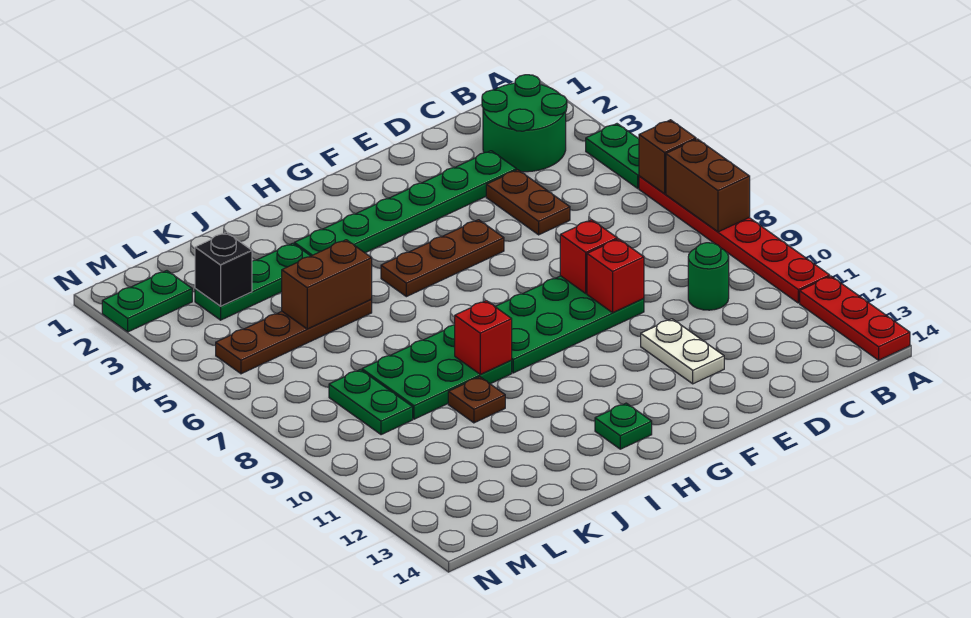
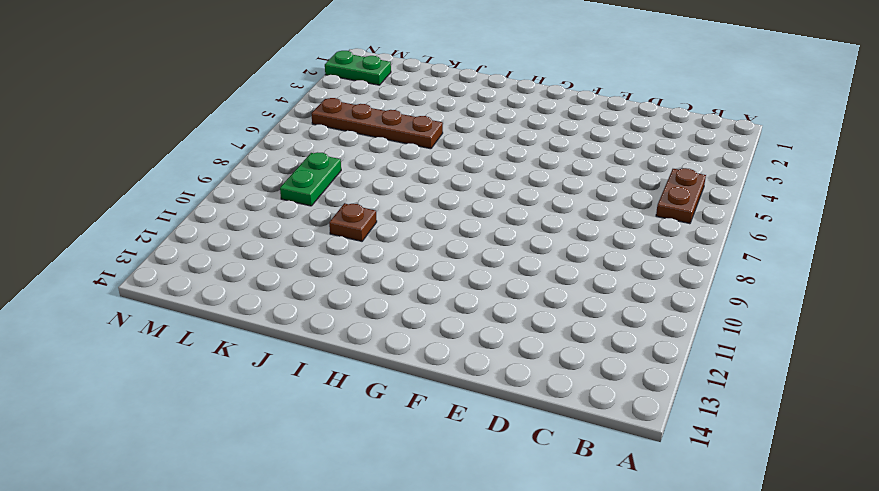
brown 1x2 plate [656,168,706,224] -> brown 1x2 plate moved to [486,170,570,235]
none -> green 1x2 plate [586,124,639,188]
none -> red 1x6 plate [639,176,830,303]
none -> red 1x3 plate [800,276,910,360]

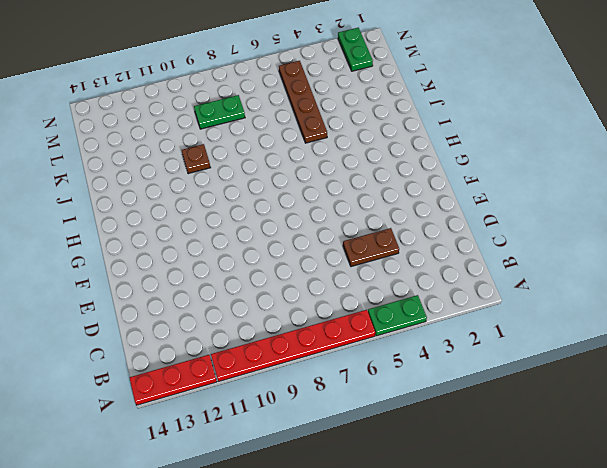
none -> green 2x2 round brick [482,75,567,172]
none -> green 1x1 round brick [688,243,729,310]
none -> green 1x6 plate [294,151,517,256]

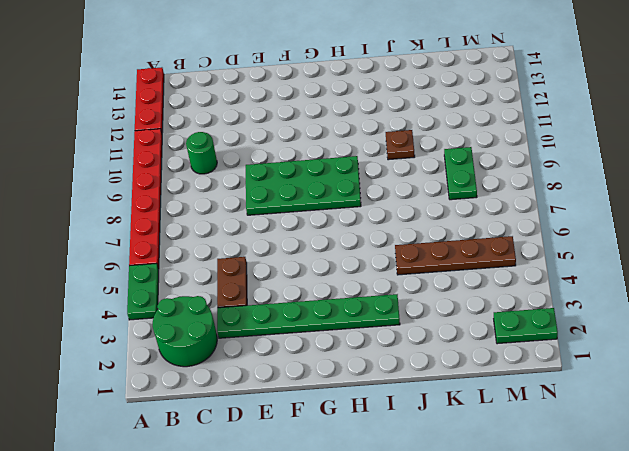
none -> white 1x2 plate [641,319,724,384]
none -> brown 1x3 plate [381,220,504,297]
none -> green 1x1 plate [595,403,652,449]

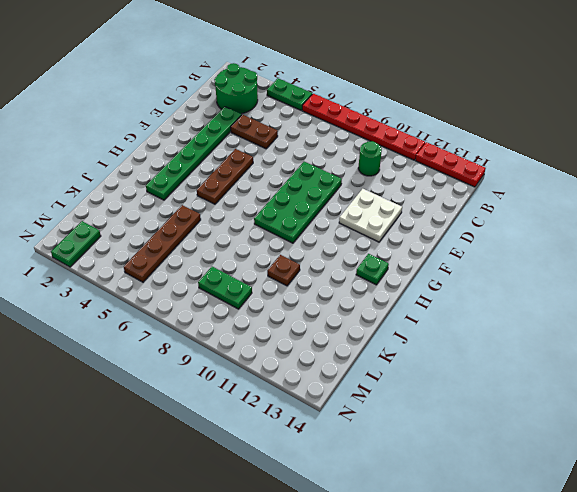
white 2x2 plate [339,189,402,242] -> white 1x2 plate [641,319,724,384]
none -> green 2x3 plate [362,325,512,419]
none -> green 1x3 plate [195,243,310,320]
none -> brown 1x1 brick [639,120,696,194]

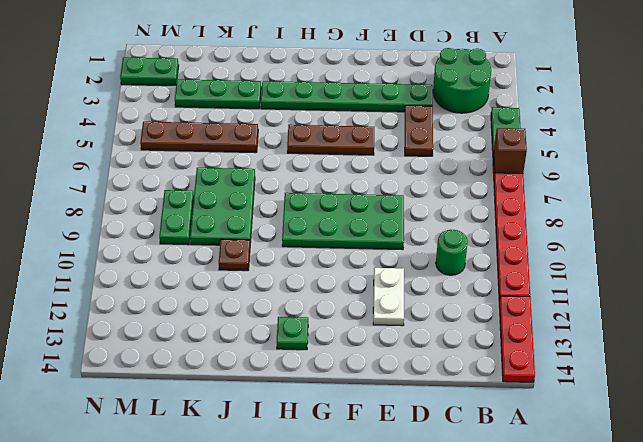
green 2x3 plate [190,168,255,245] -> green 2x3 plate turned to [362,325,512,419]
none -> brown 1x2 brick [666,139,750,232]
none -> red 1x1 brick [560,220,617,293]
none -> red 1x1 brick [587,239,644,313]

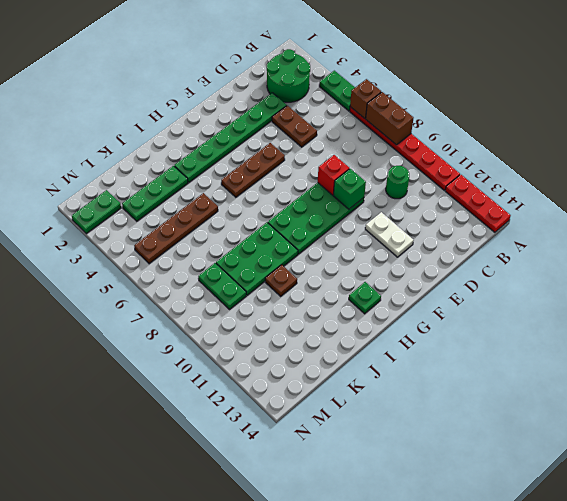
green 1x1 brick [334,169,366,209] -> red 1x1 brick [587,239,644,313]
none -> red 1x1 brick [455,301,512,375]
none -> brown 1x2 brick [282,240,372,329]
none -> black 1x1 brick [195,232,252,306]

